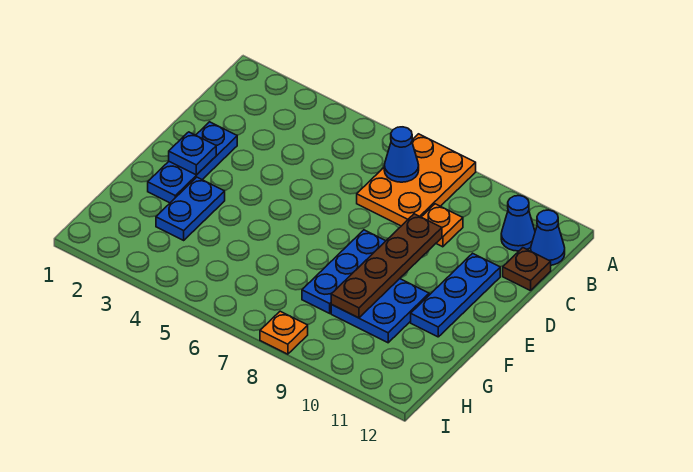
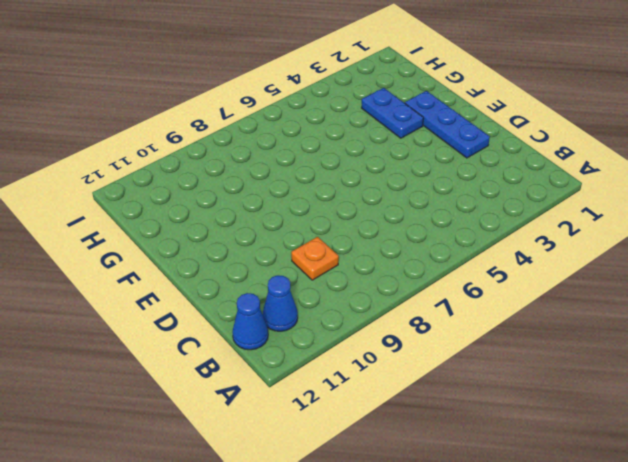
none -> orange 2x3 plate [357,134,476,226]
none -> brown 1x1 plate [503,248,551,291]
none -> blue 1x3 plate [411,253,500,337]

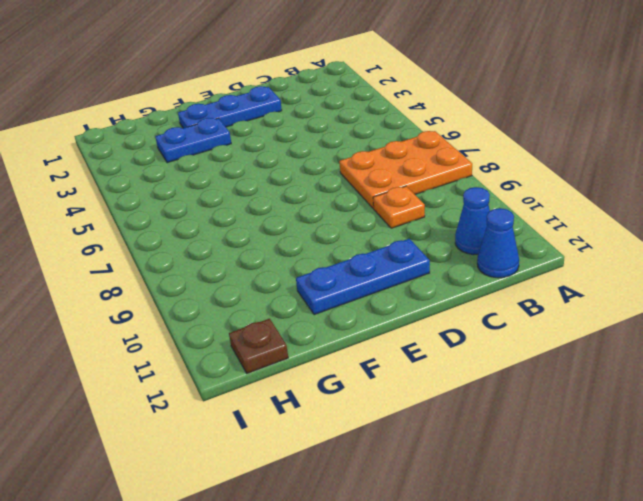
brown 1x1 plate [229,319,288,373] -> brown 1x1 plate moved to [503,248,551,291]
none -> blue 1x3 plate [302,230,385,313]
none -> blue 2x2 plate [331,279,429,343]
none -> orange 1x1 plate [260,311,308,354]

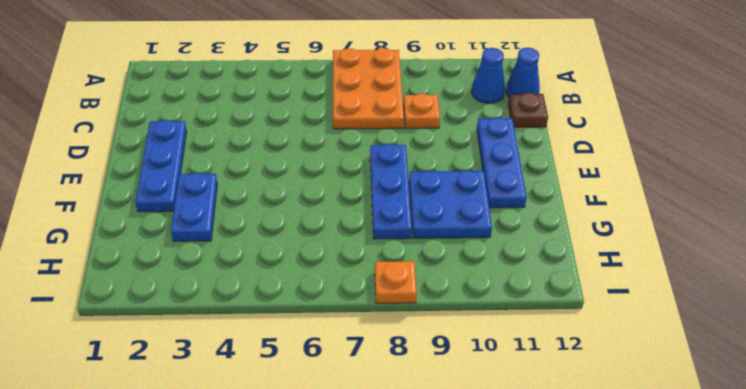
none -> blue 1x1 cone [384,127,419,182]
none -> brown 1x4 plate [331,214,442,318]
none -> blue 1x1 plate [169,132,216,175]

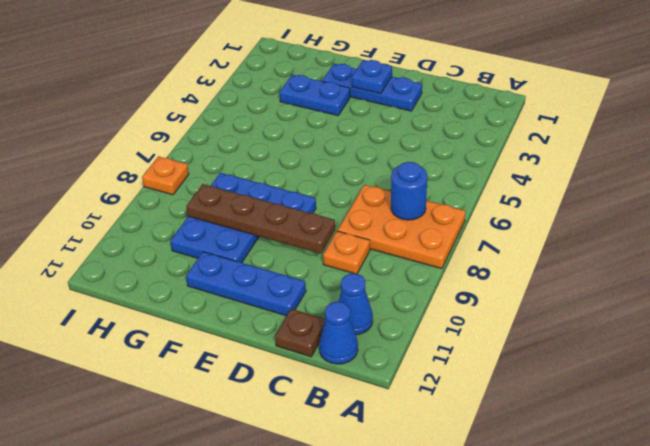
blue 1x1 round brick [391,162,427,220] -> blue 1x1 cone [384,127,419,182]

